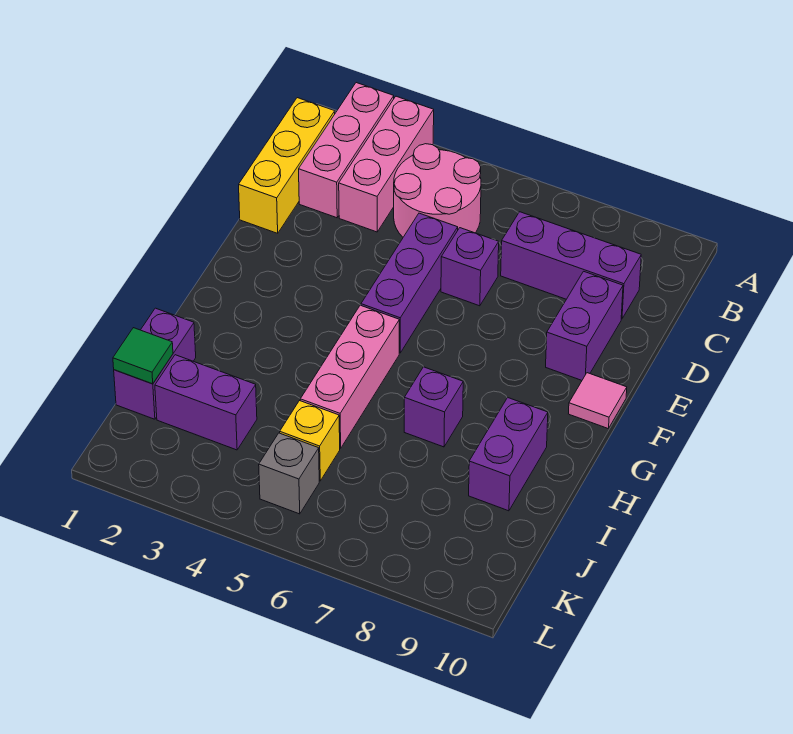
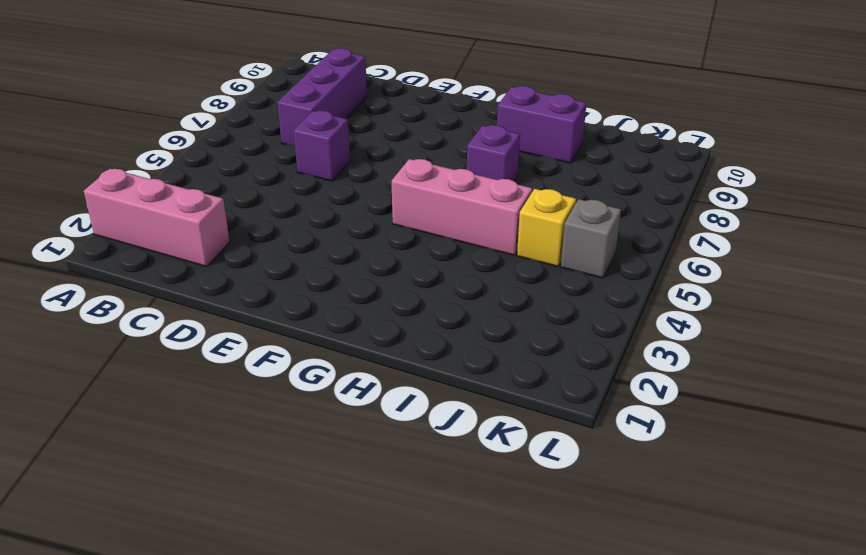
none -> pink 1x3 brick [339,96,434,232]
none -> yellow 1x3 brick [239,98,335,233]
none -> pink 2x2 round brick [394,144,481,237]

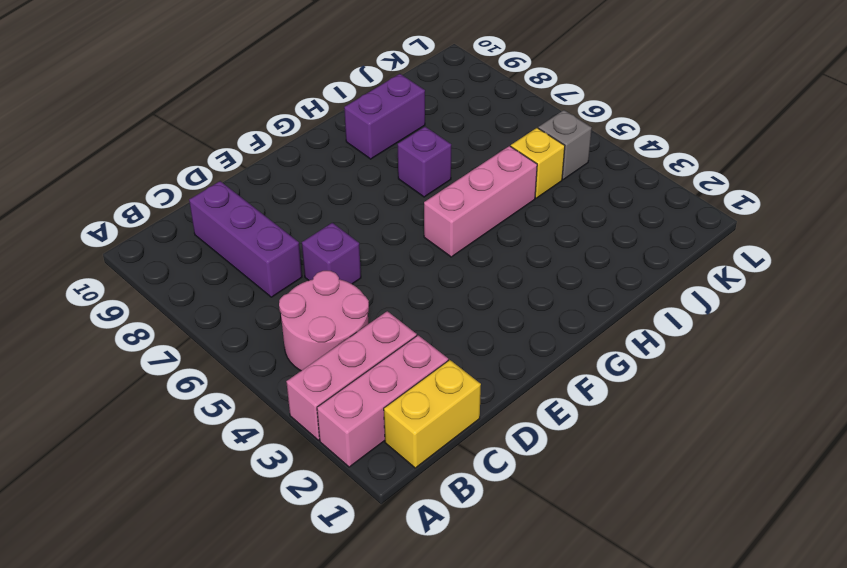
yellow 1x2 brick [384,360,481,468] -> yellow 1x3 brick [239,98,335,233]
none -> purple 1x3 brick [361,213,458,353]
none -> purple 1x2 brick [546,271,623,380]
none -> pink 1x1 tile [569,373,627,429]

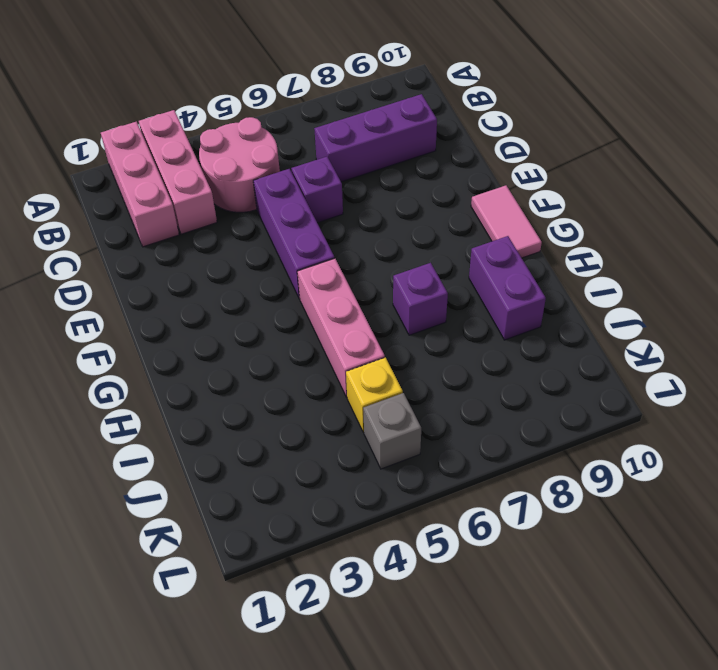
pink 1x2 tile [471,185,542,258] -> pink 1x1 tile [569,373,627,429]
none -> yellow 1x3 brick [239,98,335,233]
none -> purple 1x2 brick [546,271,623,380]
none -> purple 1x2 brick [114,308,196,419]

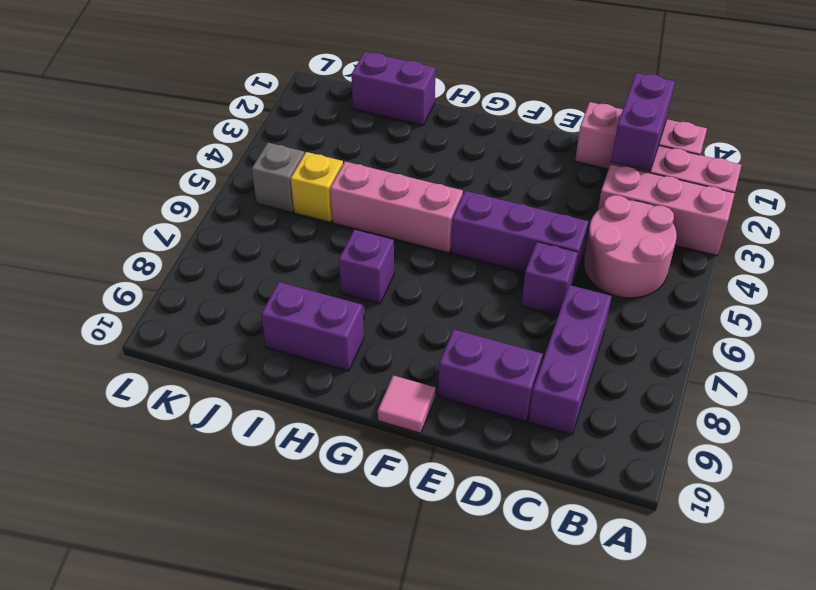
pink 1x3 brick [575,102,707,169] -> yellow 1x3 brick [239,98,335,233]
purple 1x2 brick [611,73,675,171] -> purple 1x2 brick moved to [155,355,257,450]
none -> green 1x1 tile [113,328,173,384]

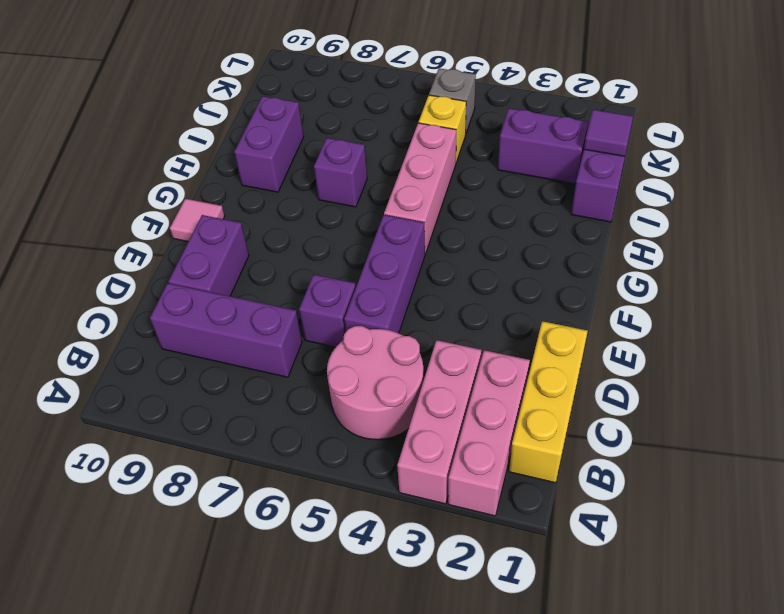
purple 1x1 tile [584,110,633,157] -> green 1x1 tile [113,328,173,384]

